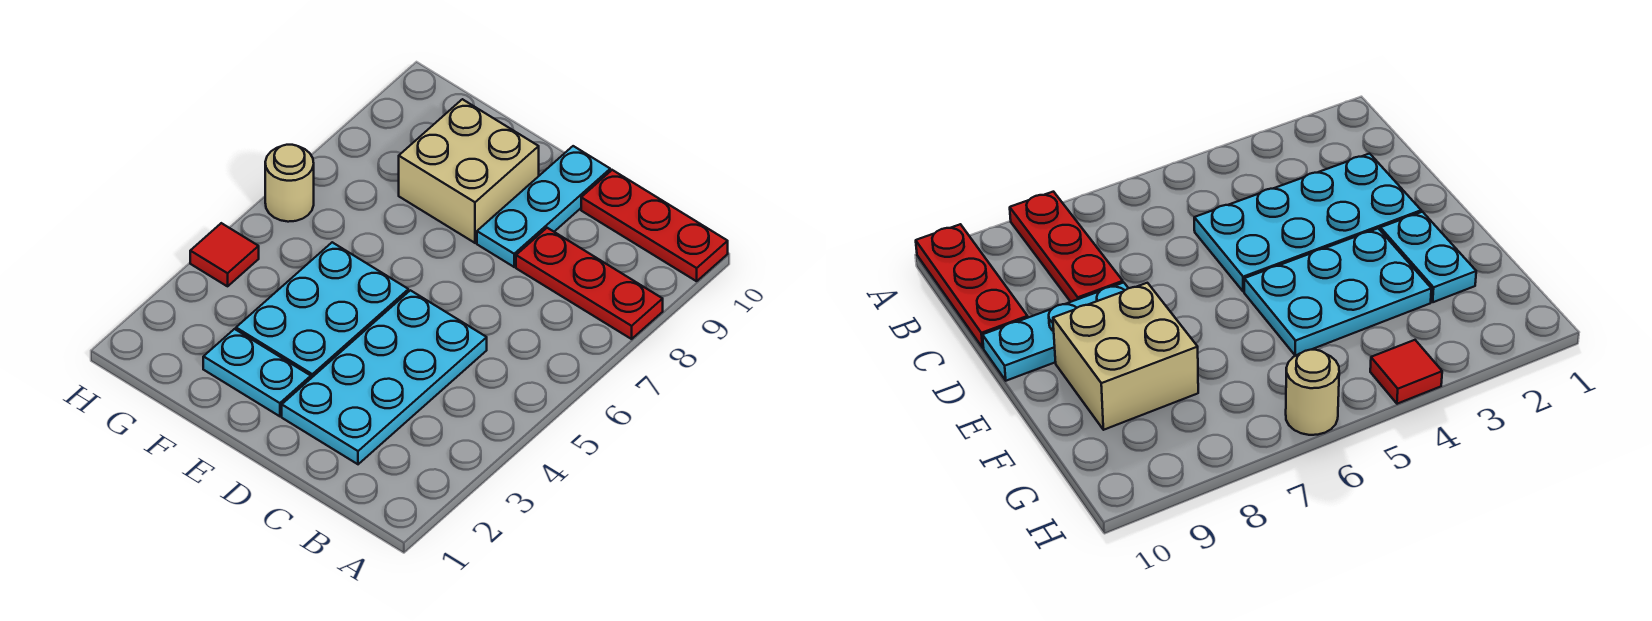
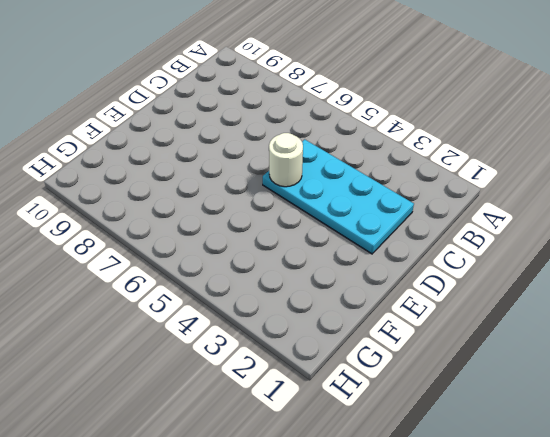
white 1x1 round brick [269,133,303,187] -> none
none -> red 1x3 plate [516,228,663,339]
none -> red 1x3 plate [581,170,728,281]

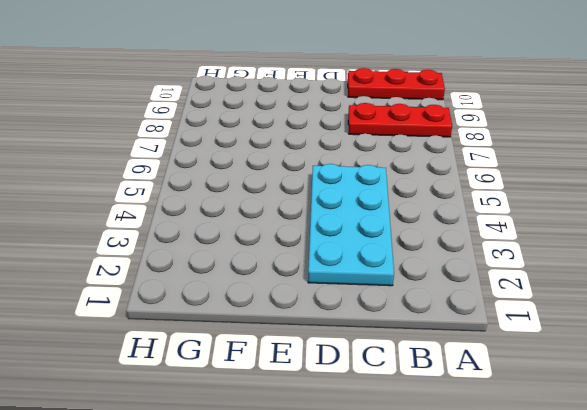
none -> cyan 1x3 plate [477,146,610,267]
none -> cyan 1x2 plate [203,329,311,416]

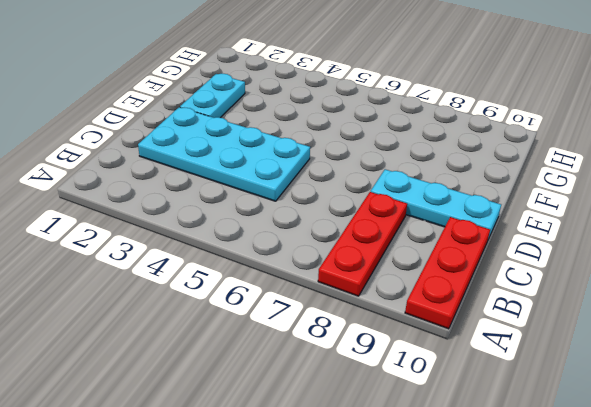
none -> cyan 2x3 plate [236,242,408,378]
none -> tan 2x2 brick [399,99,539,243]

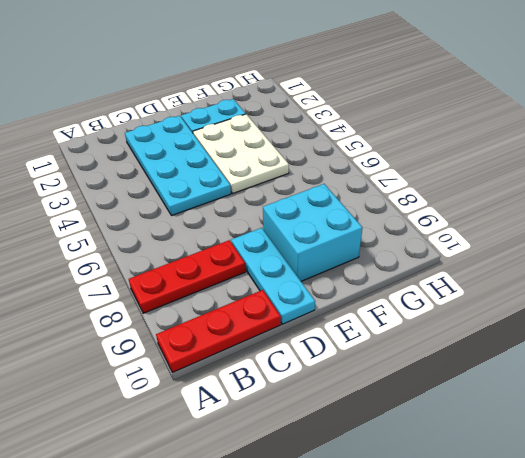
white 2x3 plate [193,114,289,194] -> cyan 2x3 plate [236,242,408,378]
cyan 2x2 brick [263,184,363,281] -> tan 2x2 brick [399,99,539,243]
none -> red 1x1 tile [190,223,259,286]
none -> tan 1x1 round brick [265,145,314,222]

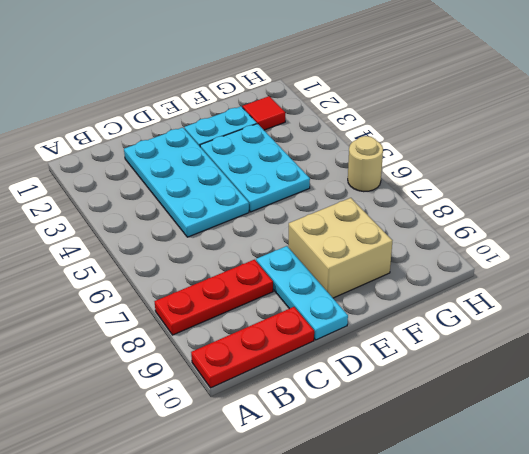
red 1x1 tile [242,96,285,130] -> red 1x1 tile moved to [190,223,259,286]

